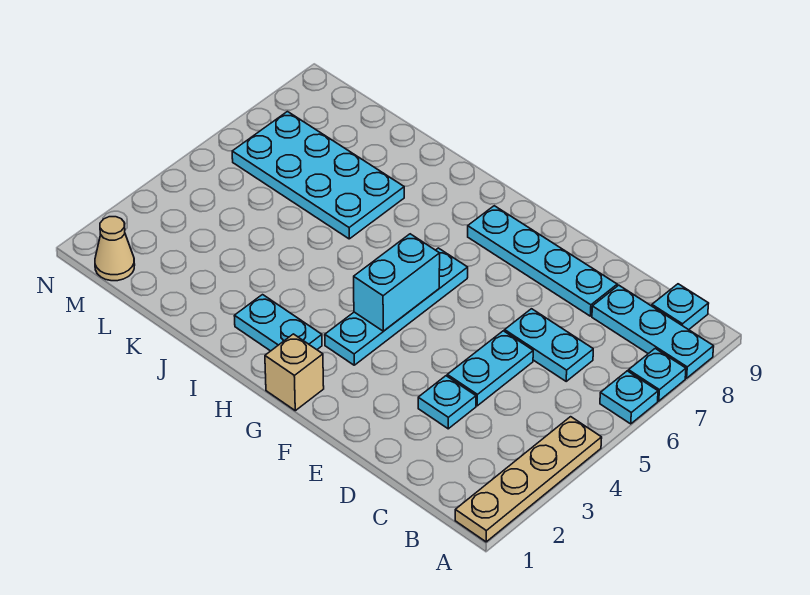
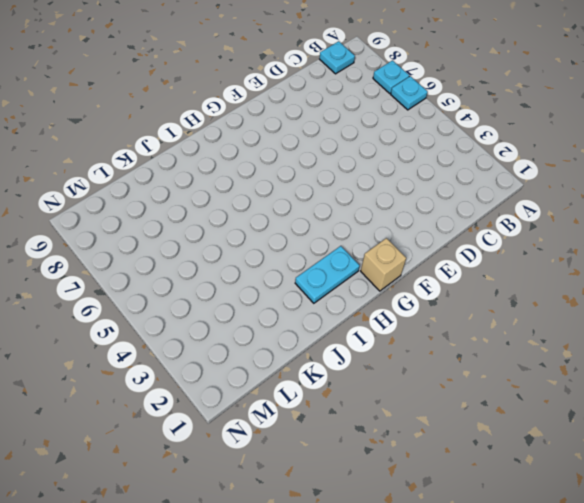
none -> tan 1x4 plate [455,417,602,542]
none -> cyan 1x3 plate [592,285,714,378]
none -> cyan 1x2 plate [505,309,593,381]

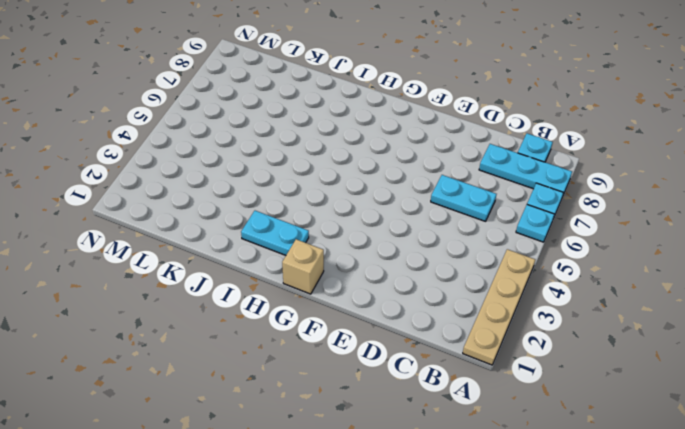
none -> cyan 1x1 plate [418,376,476,429]
none -> cyan 1x2 plate [447,331,533,406]
none -> cyan 1x4 plate [468,206,617,316]

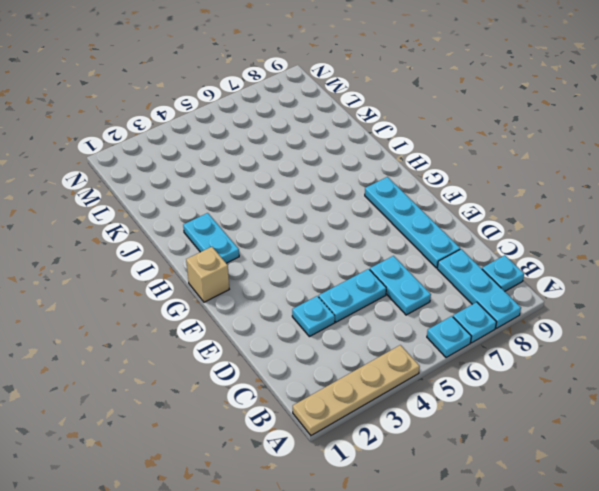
none -> cyan 1x4 plate [325,248,468,365]
none -> cyan 2x4 plate [232,112,404,239]
none -> tan 1x1 cone [95,217,135,281]

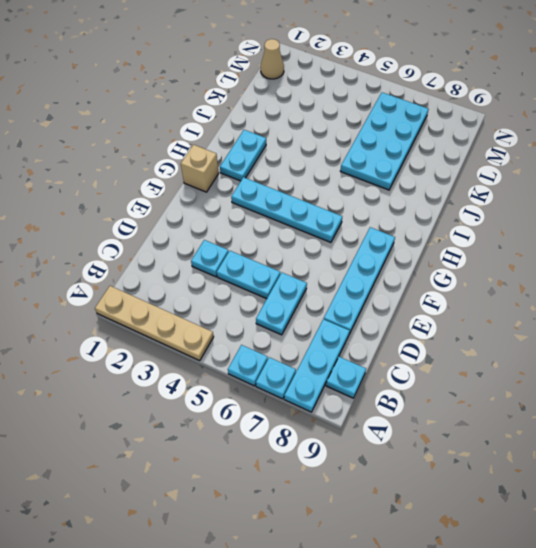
none -> cyan 1x2 brick [354,234,440,331]

